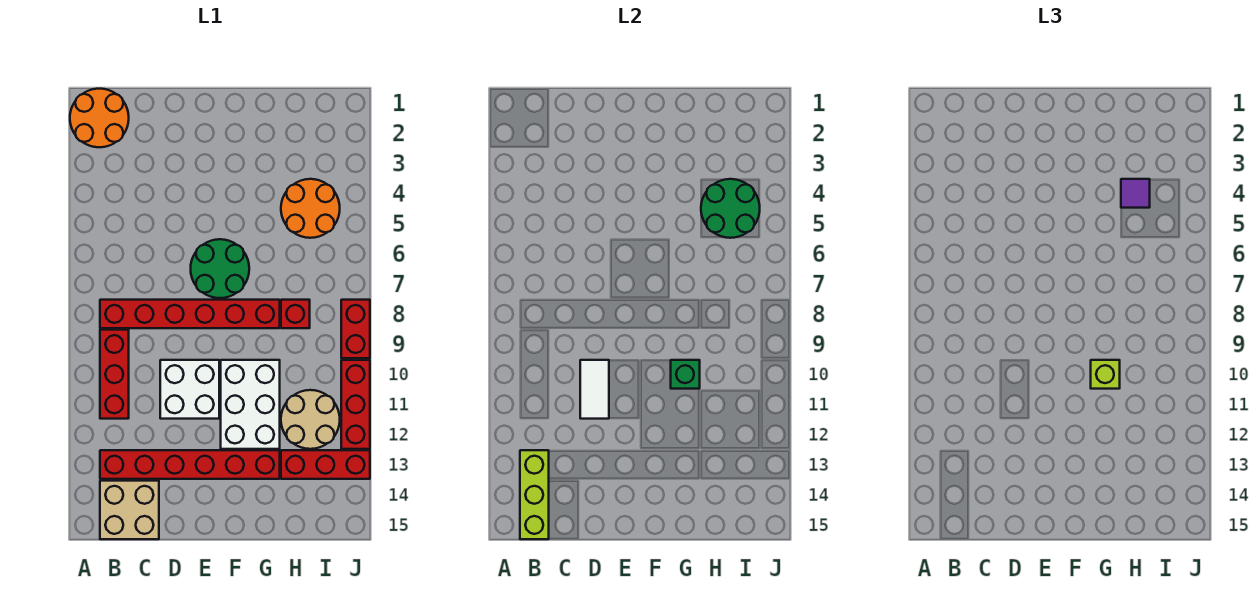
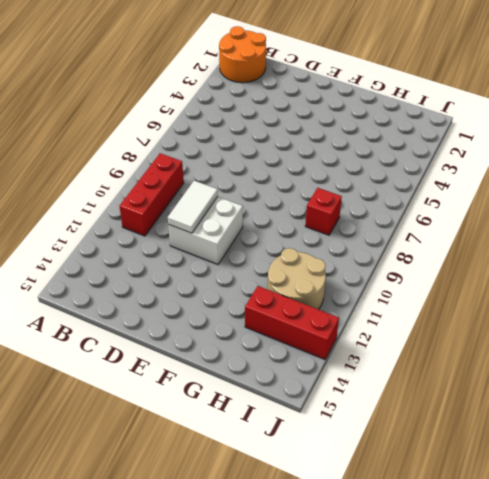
none -> red 1x6 brick [100,300,280,328]
none -> red 1x6 brick [100,450,280,479]
none -> tan 2x2 brick [100,481,159,539]

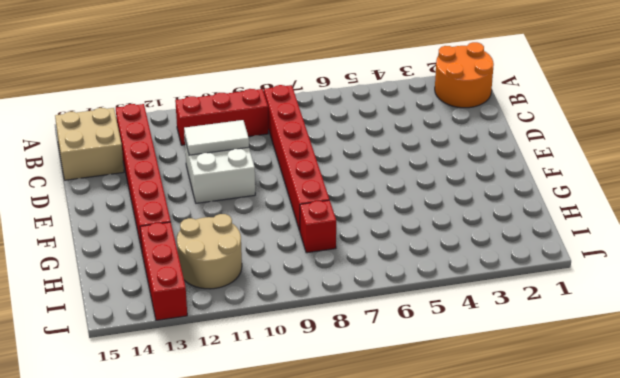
none -> green 2x2 round brick [191,239,249,298]
none -> white 2x3 brick [221,360,280,449]
none -> orange 2x2 round brick [281,179,340,238]

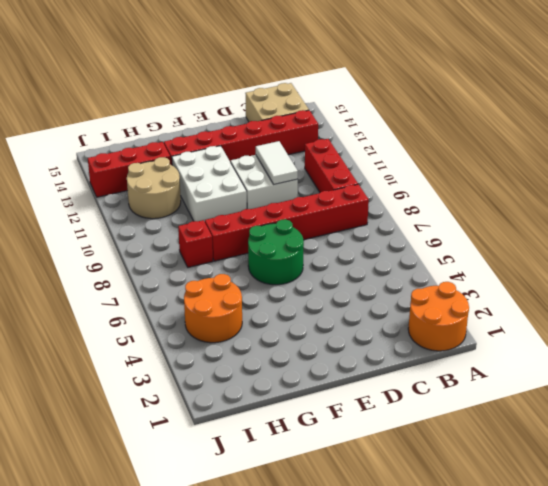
none -> red 1x2 brick [341,300,370,358]
none -> red 1x3 brick [341,360,370,449]
none -> lime 1x3 brick [520,450,549,539]

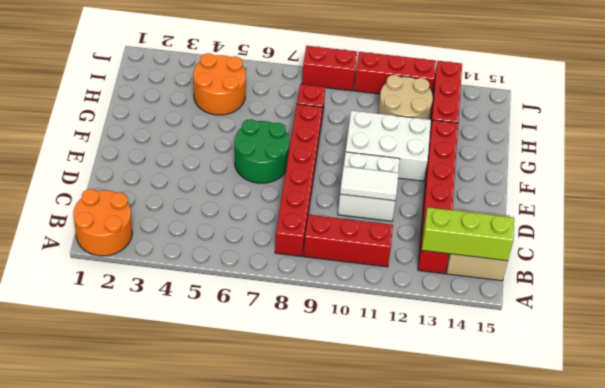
none -> green 1x1 brick [671,360,700,389]
none -> green 2x2 round brick [701,179,760,238]
none -> lime 1x1 brick [1091,360,1120,389]

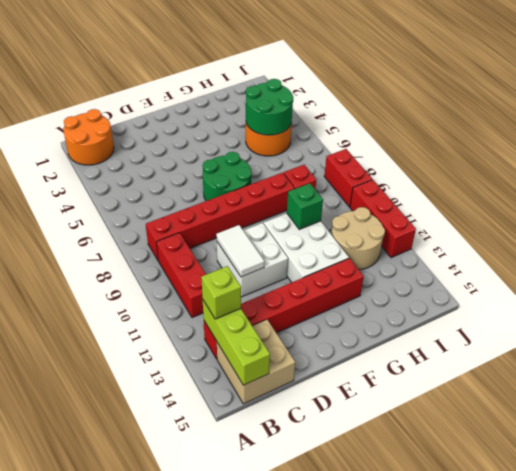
lime 1x1 brick [201,266,241,319] -> lime 1x1 brick moved to [1091,360,1120,389]
none -> red 1x3 brick [281,450,370,479]
none -> purple 1x1 tile [1121,179,1150,208]

